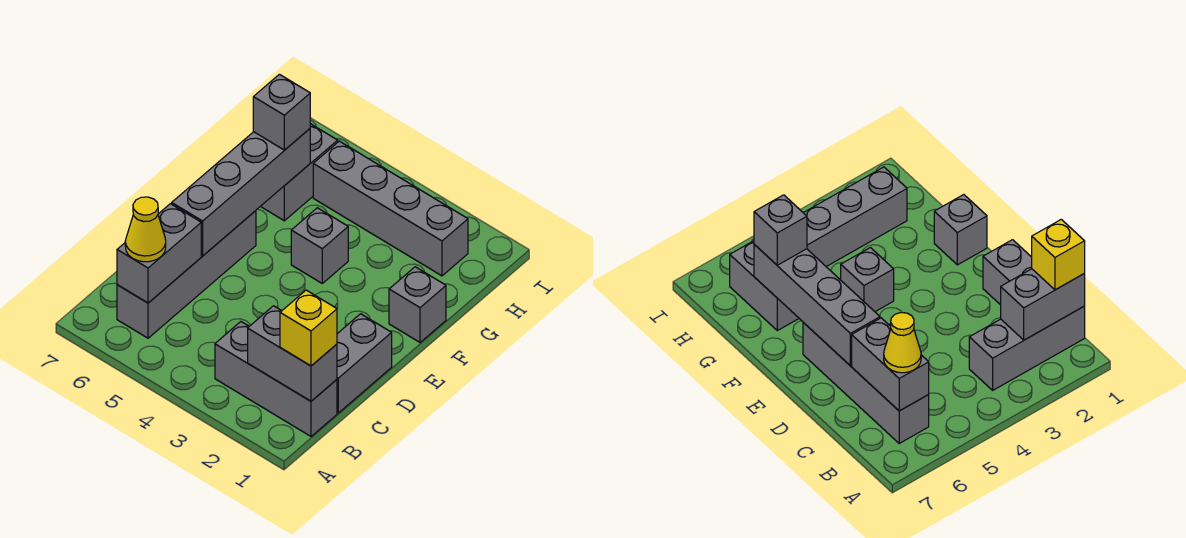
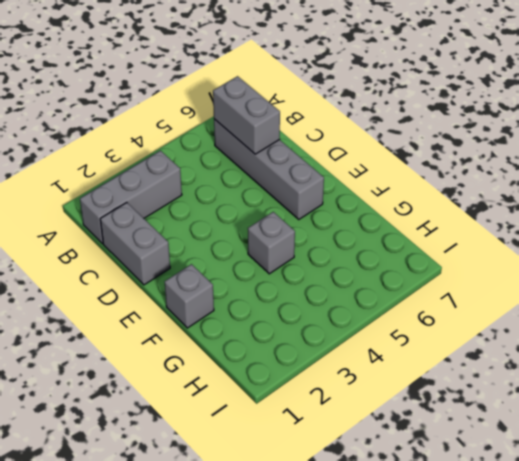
none -> grey 1x2 brick [260,124,338,221]
none -> grey 1x4 brick [313,141,468,276]
none -> grey 1x2 brick [248,306,337,401]

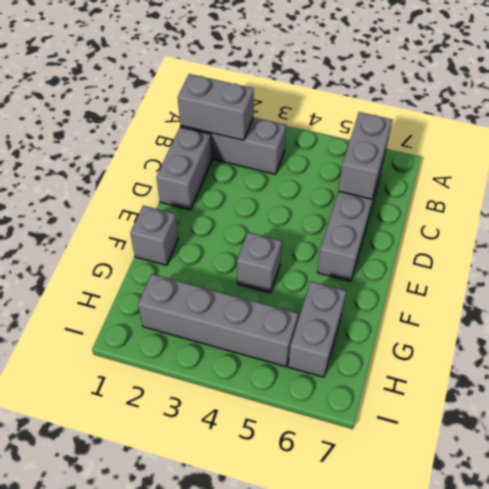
none -> grey 1x4 brick [172,129,310,256]
none -> yellow 1x1 brick [280,290,337,366]
none -> yellow 1x1 cone [125,197,166,262]

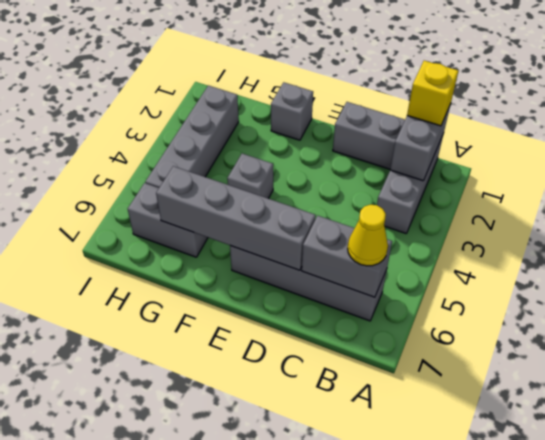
none -> grey 1x1 brick [253,74,310,150]

